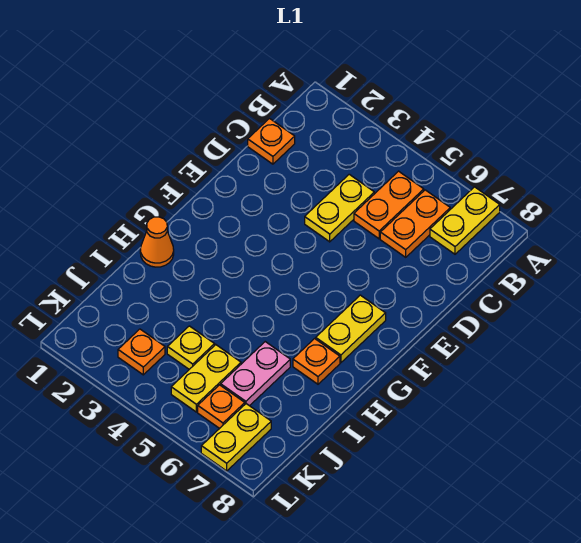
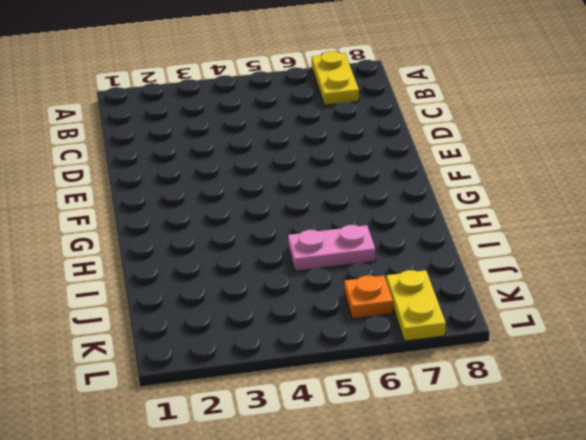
pink 1x2 plate [288,225,375,271] -> pink 1x2 plate turned to [221,342,290,406]
none -> orange 1x2 plate [354,171,424,239]
none -> orange 1x2 plate [380,190,450,257]
none -> orange 1x1 plate [248,119,295,164]

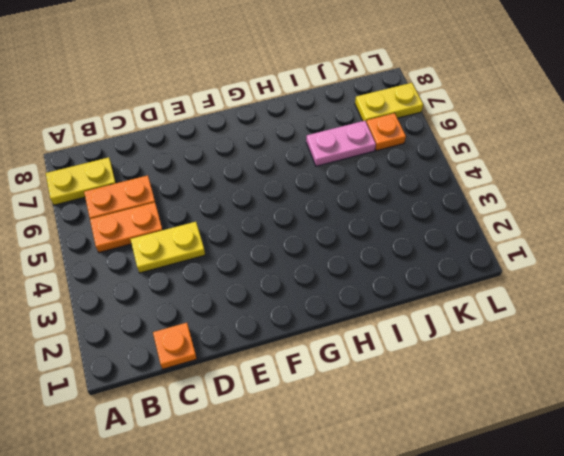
none -> yellow 1x2 plate [316,295,386,363]
none -> orange 1x1 cone [140,217,174,267]
none -> orange 1x1 plate [293,339,340,384]

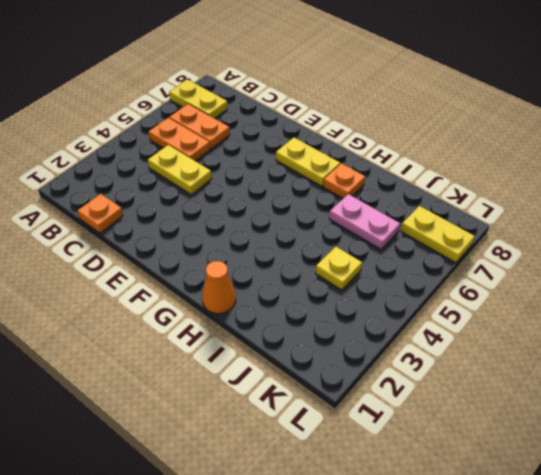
none -> yellow 1x2 plate [171,345,241,412]
none -> orange 1x1 plate [118,329,165,375]
none -> orange 1x1 plate [198,385,245,428]

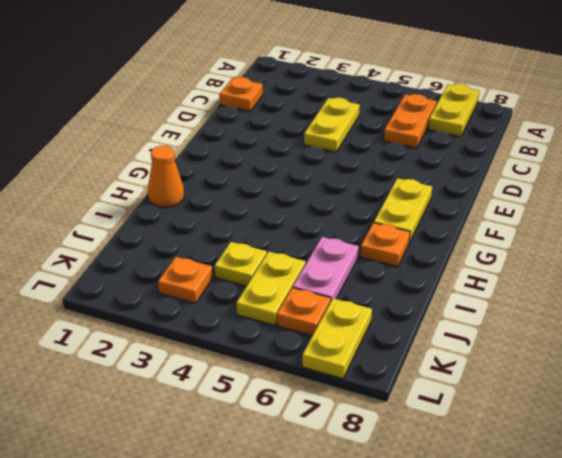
none -> orange 1x2 plate [354,171,424,239]

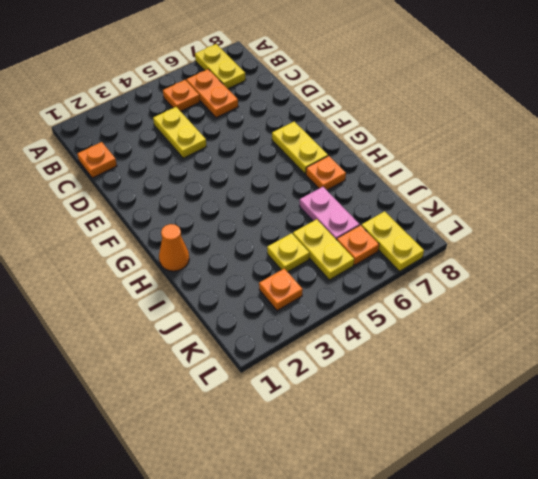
orange 1x1 plate [163,80,200,111] -> orange 1x2 plate [354,171,424,239]

